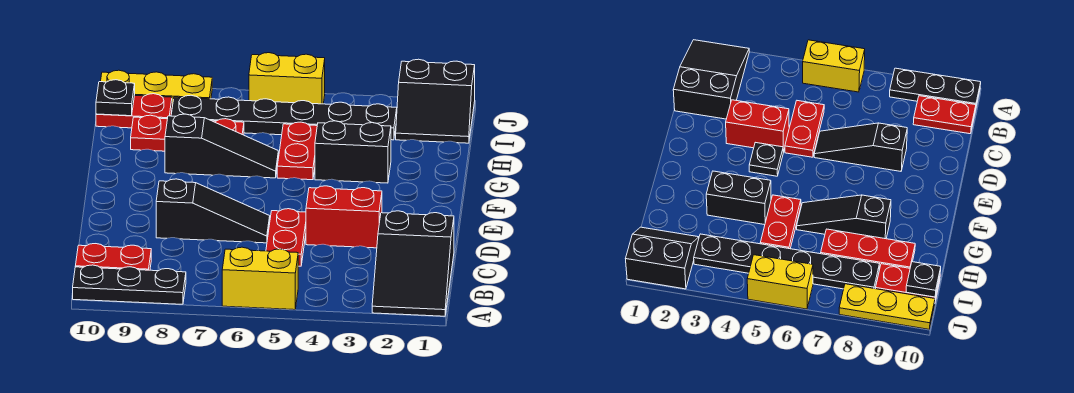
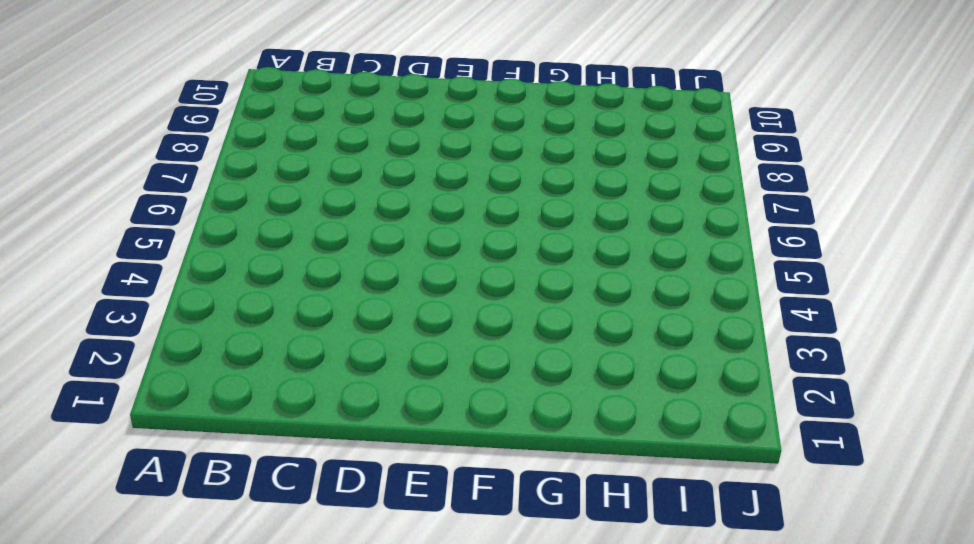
none -> black 2x3 slope [372,211,454,316]
none -> yellow 1x2 brick [222,247,298,310]
none -> black 1x3 plate [73,265,186,304]

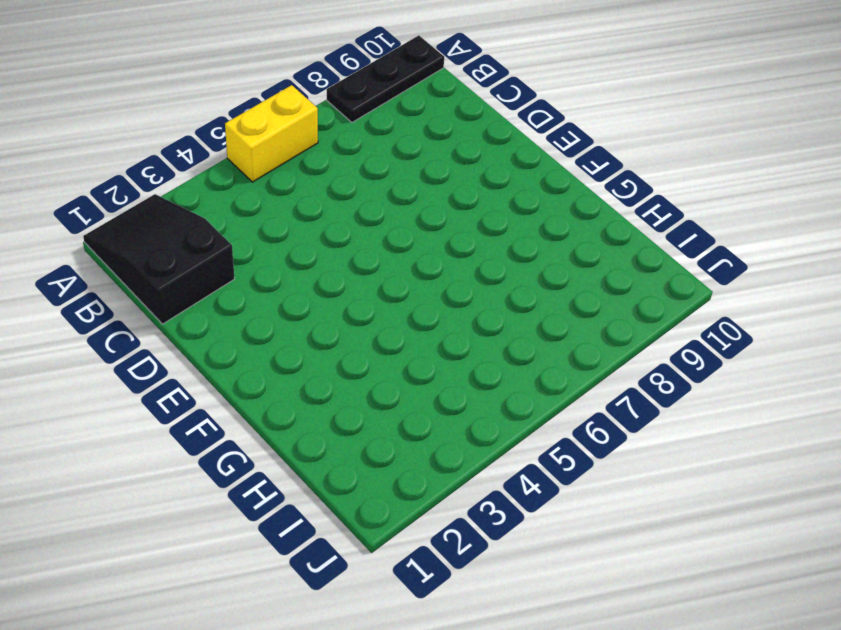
none -> red 1x2 plate [75,244,151,270]
none -> red 1x2 plate [266,209,306,266]
none -> red 1x2 brick [306,186,382,248]

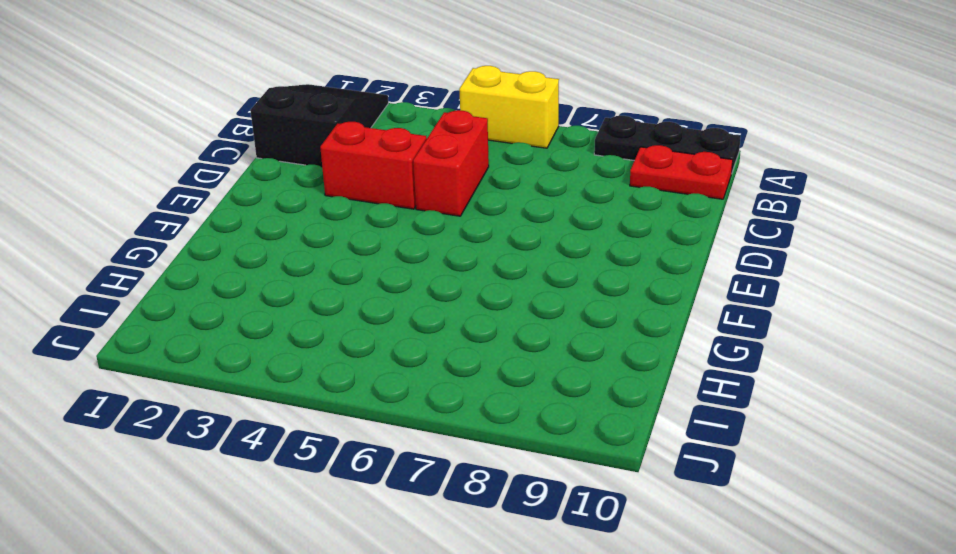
red 1x2 brick [413,110,489,216] -> red 1x2 plate [266,209,306,266]
none -> black 1x3 slope [156,179,270,243]
none -> black 1x1 plate [749,142,783,176]
none -> black 1x2 brick [315,121,391,183]

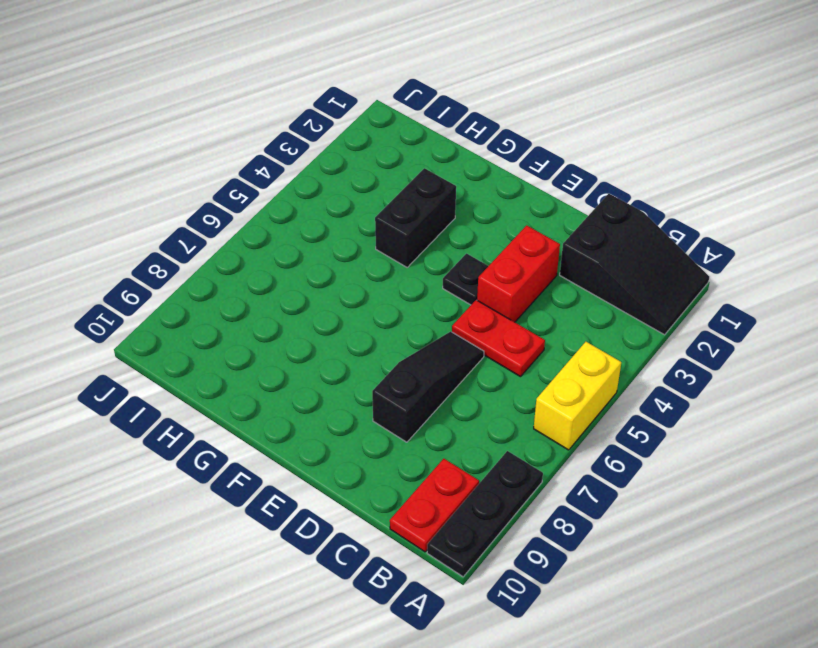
none -> red 1x2 plate [277,122,317,180]
none -> black 1x3 slope [165,114,278,178]
none -> red 1x3 plate [131,115,244,151]

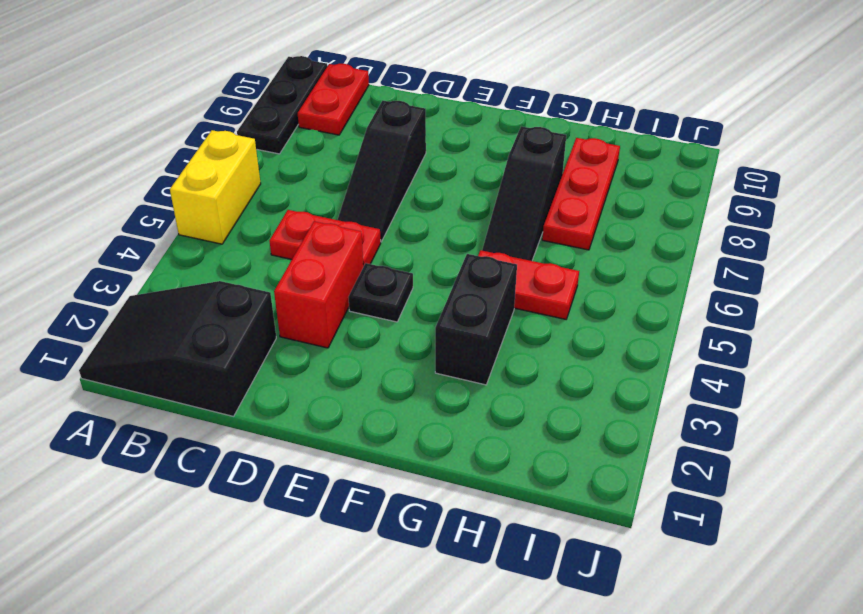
none -> black 2x2 slope [396,59,475,143]
none -> black 1x6 plate [171,95,397,140]
none -> red 1x2 plate [96,94,172,128]

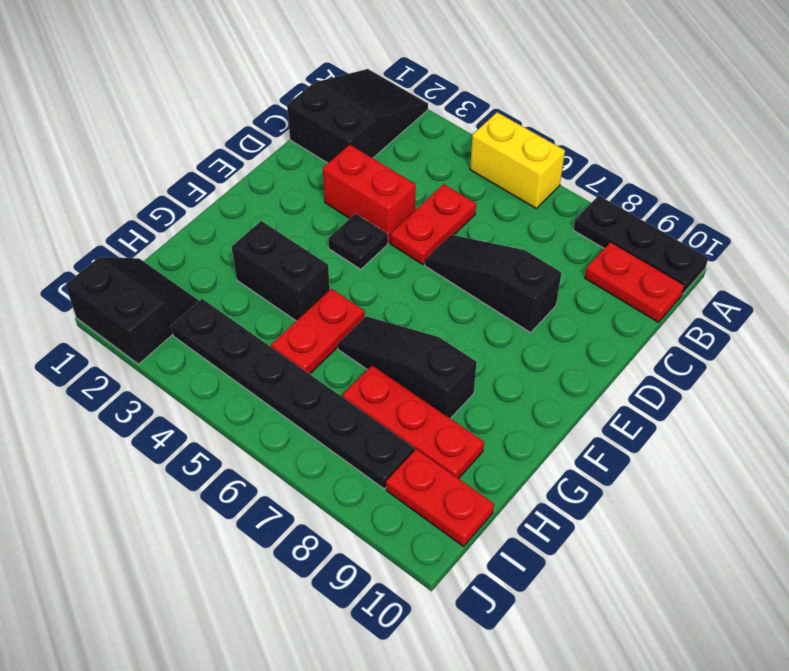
none -> yellow 1x2 brick [249,53,325,104]
none -> yellow 1x3 plate [101,70,212,107]
none -> black 1x1 plate [96,80,135,116]

